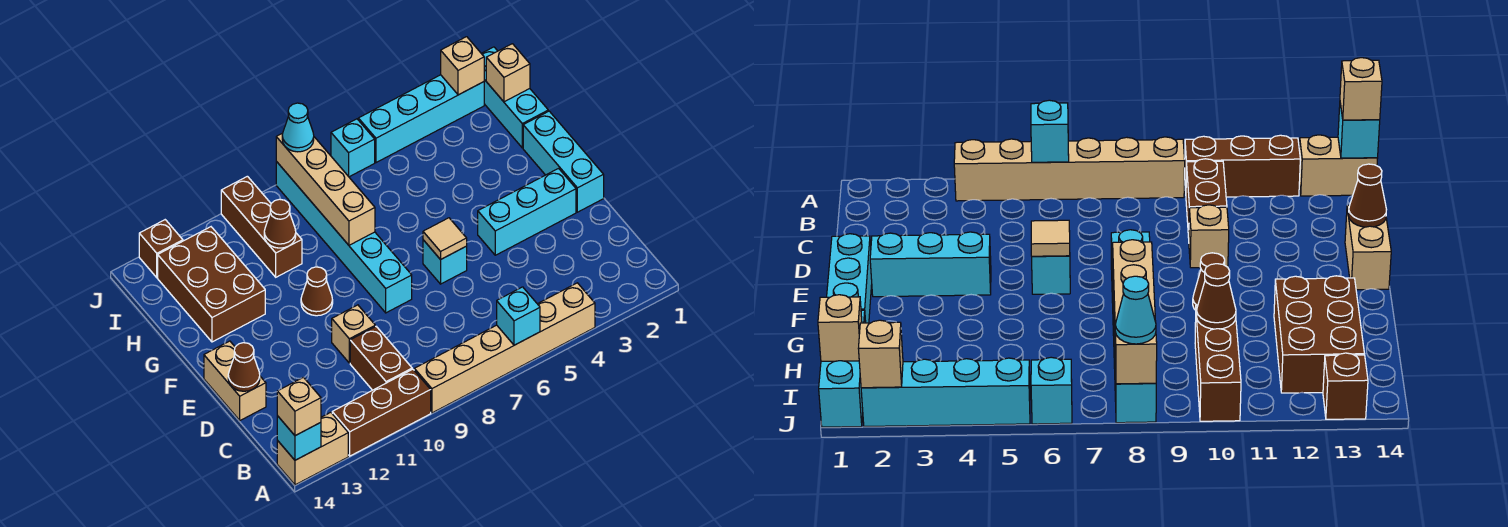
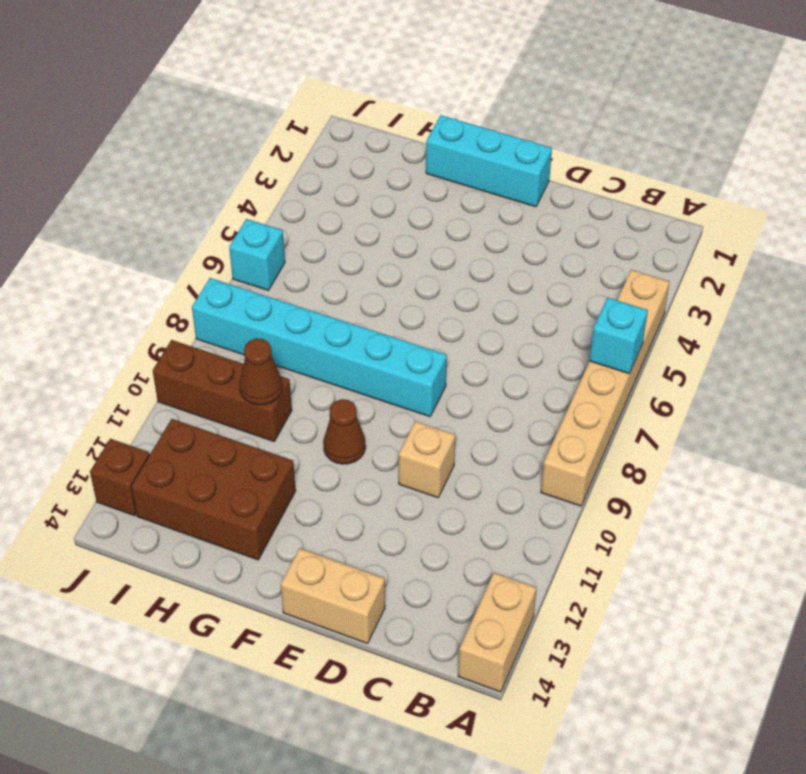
none -> brown 1x3 brick [332,369,431,456]
none -> brown 1x2 brick [350,326,412,390]
none -> cyan 1x3 brick [478,168,576,255]

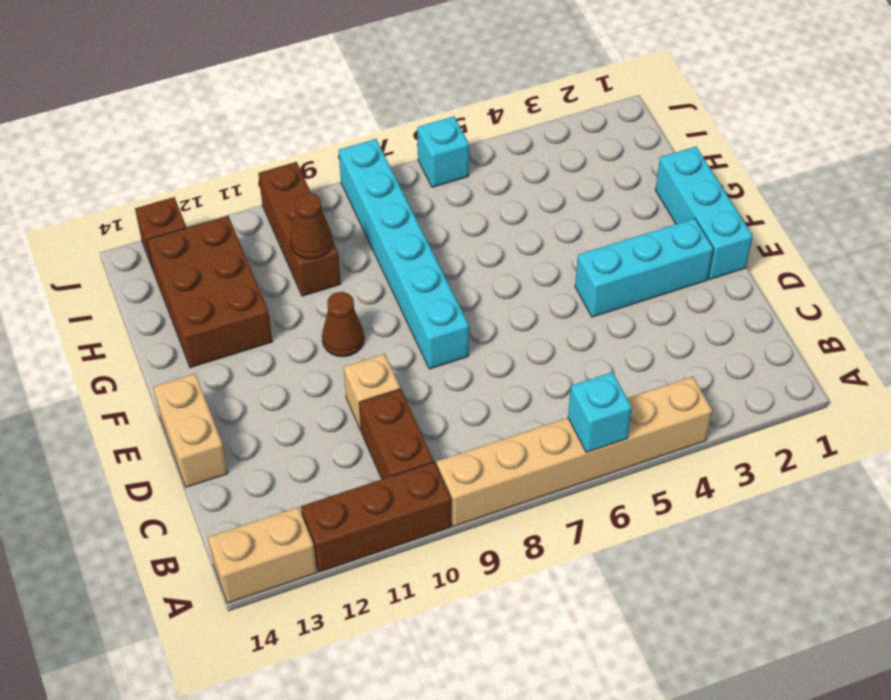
none -> cyan 1x1 brick [423,240,467,284]
none -> cyan 1x3 brick [481,47,548,148]
none -> cyan 1x4 brick [358,75,484,163]

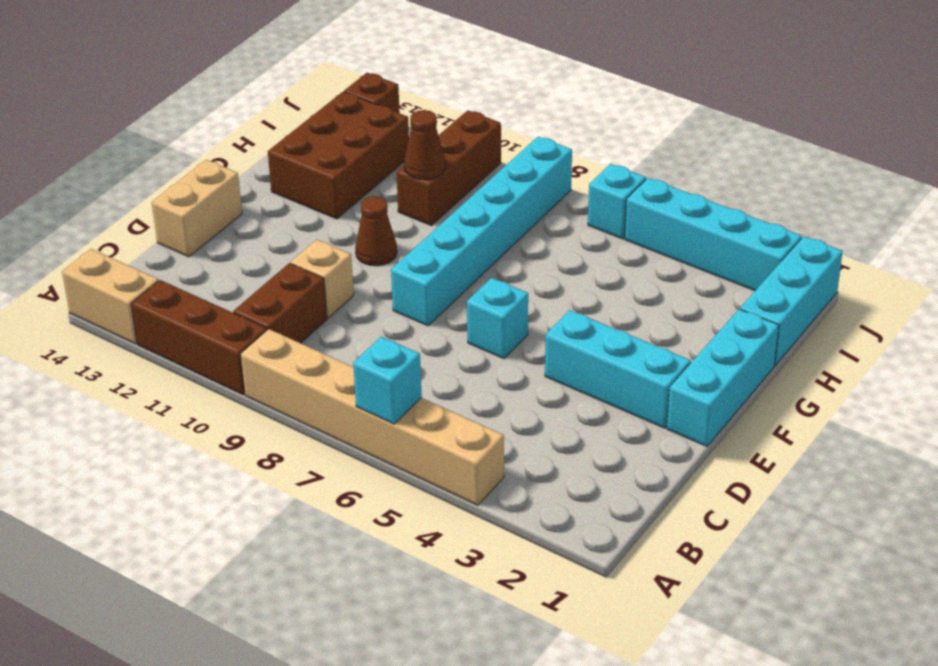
none -> cyan 1x1 brick [277,416,321,460]
none -> brown 1x1 cone [228,343,260,391]
none -> tan 1x1 tile [423,218,467,260]

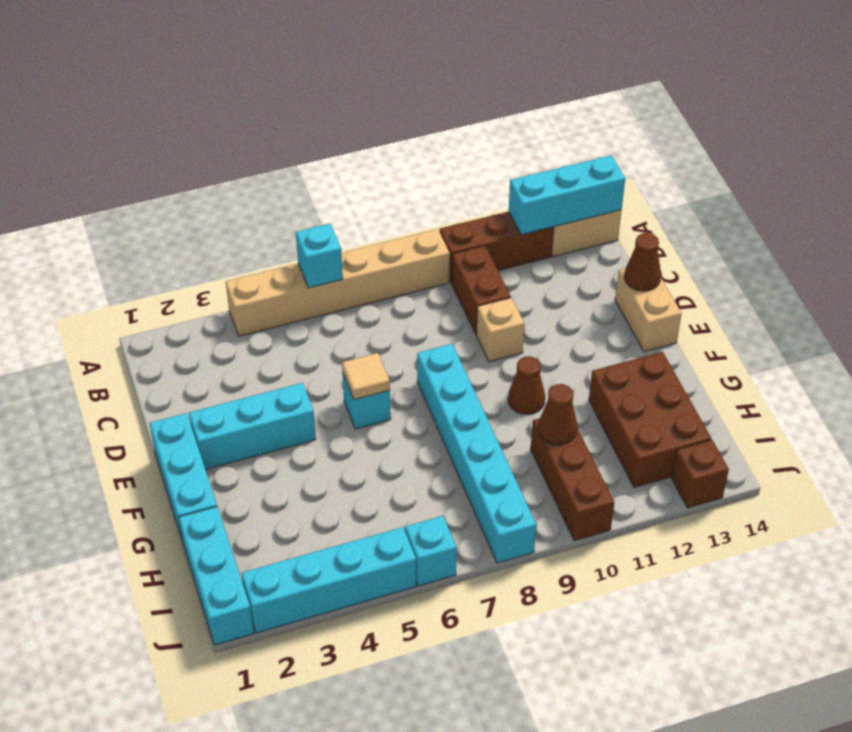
cyan 1x3 brick [509,155,625,235] -> cyan 1x1 brick [277,416,321,460]
none -> tan 1x4 brick [276,133,375,245]
none -> tan 1x1 brick [486,44,530,102]
none -> tan 1x1 brick [441,37,484,95]

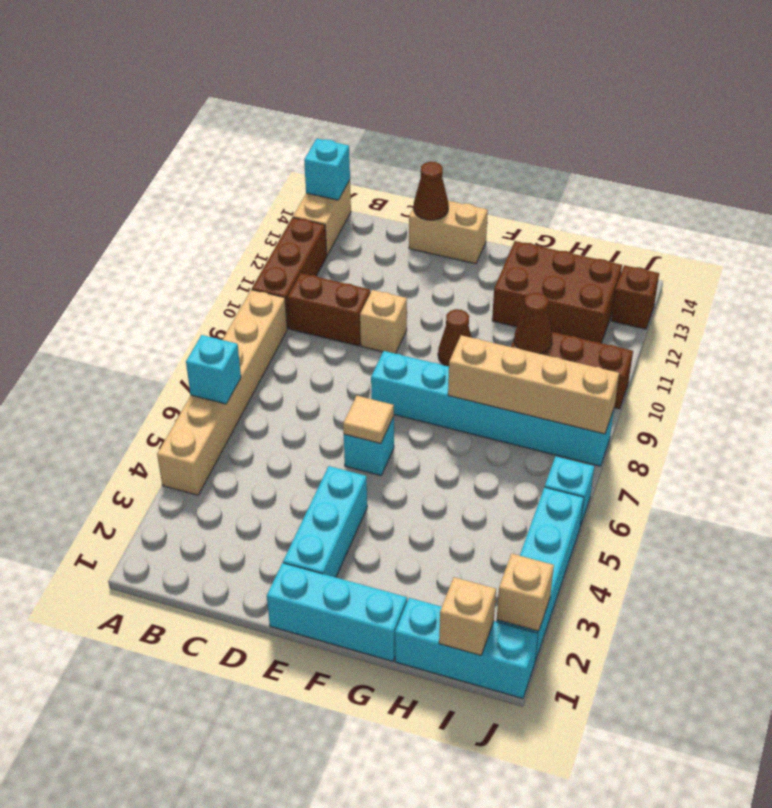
none -> tan 1x1 brick [277,377,321,436]
none -> cyan 1x1 cone [282,103,314,152]

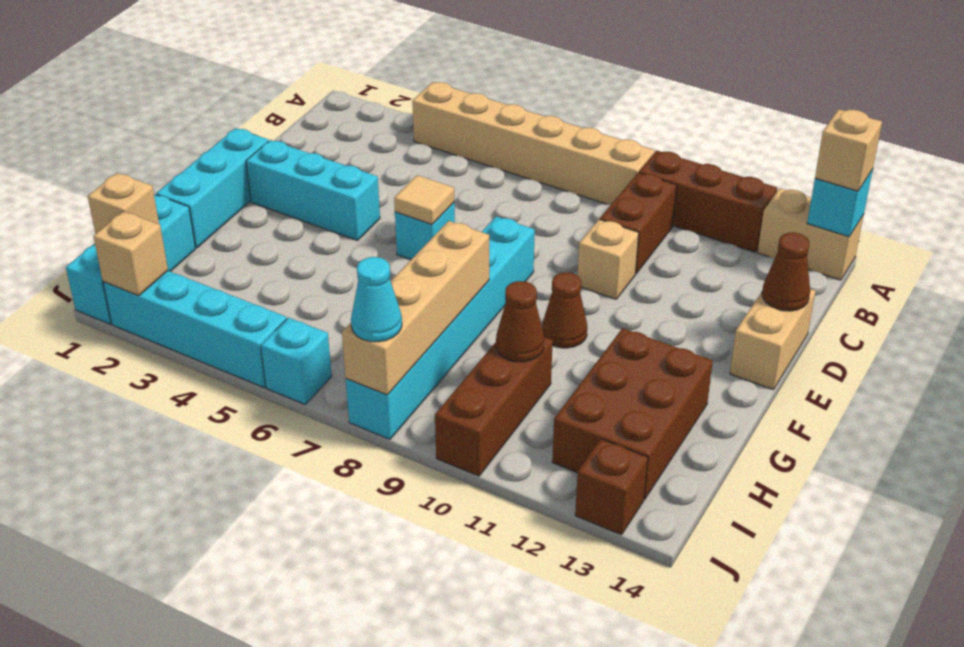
none -> cyan 1x1 brick [497,287,540,345]

